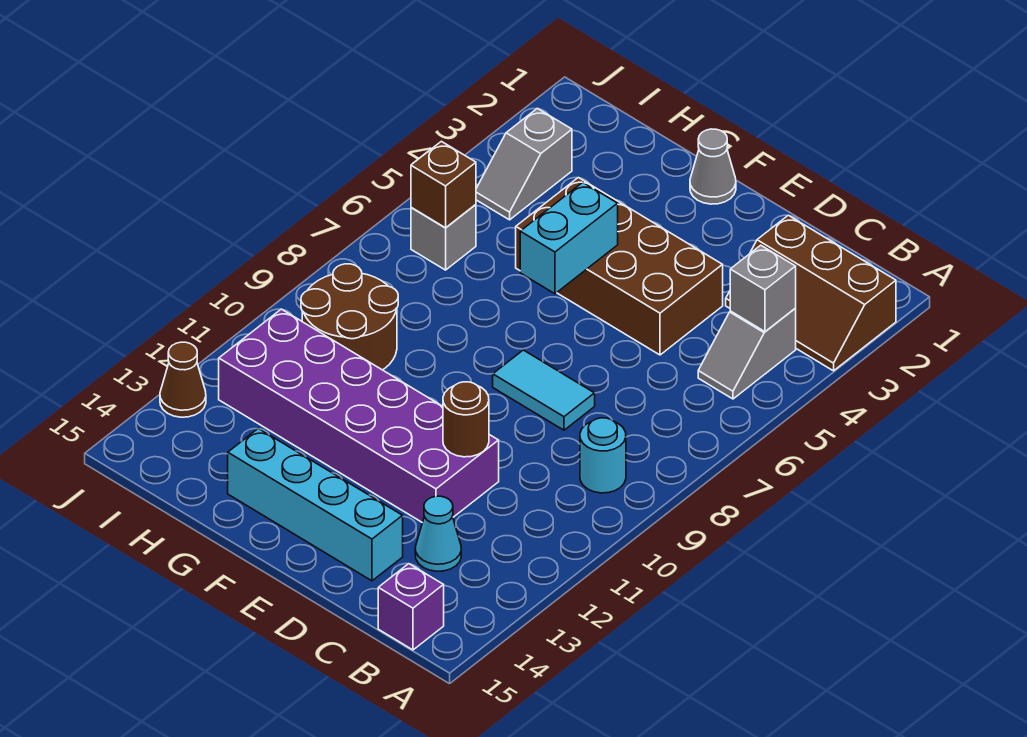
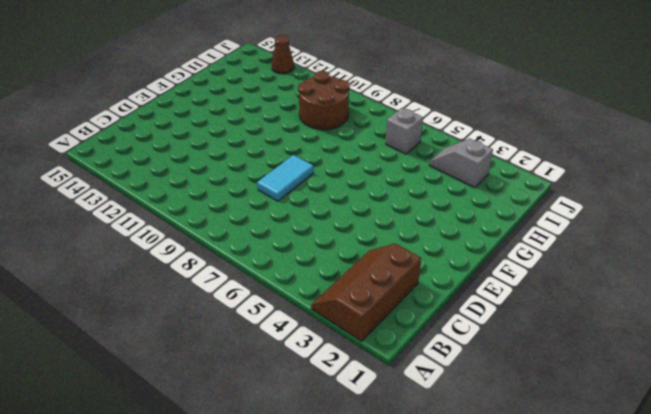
none -> grey 1x2 slope [698,309,796,399]
none -> cyan 1x1 round brick [580,418,626,493]
none -> purple 1x1 brick [378,564,444,650]

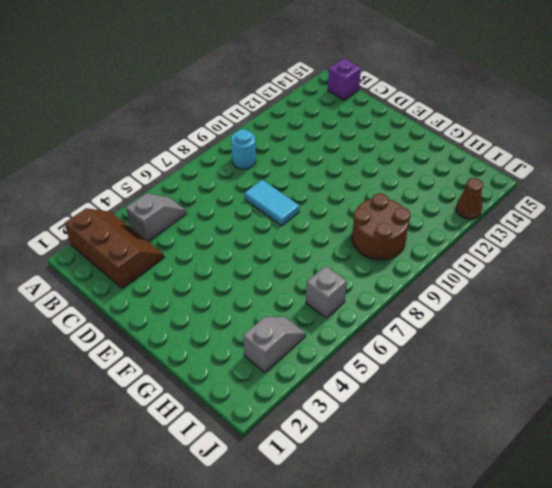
none -> cyan 1x1 cone [415,496,461,571]
none -> brown 2x4 brick [516,178,723,355]
none -> purple 2x6 brick [219,309,499,523]

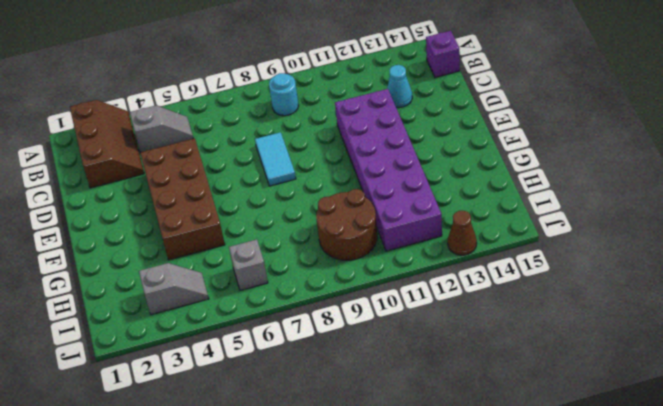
none -> cyan 1x4 brick [228,428,403,581]
none -> grey 1x1 cone [690,129,736,204]
none -> grey 1x1 brick [730,245,796,332]

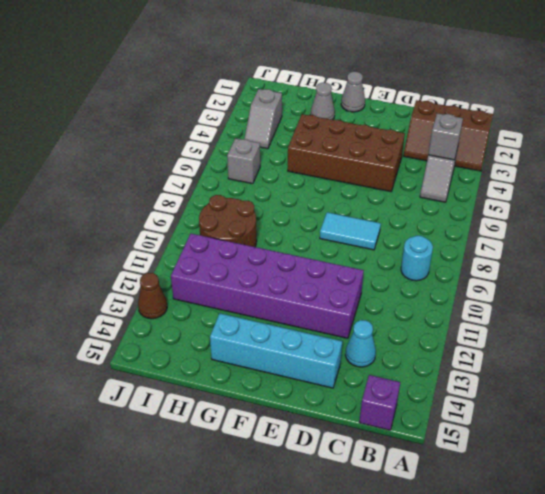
grey 1x1 cone [311,83,335,120] -> none
none -> brown 1x1 round brick [443,382,489,457]
none -> cyan 1x2 brick [520,182,618,294]
none -> brown 1x1 brick [411,141,476,228]

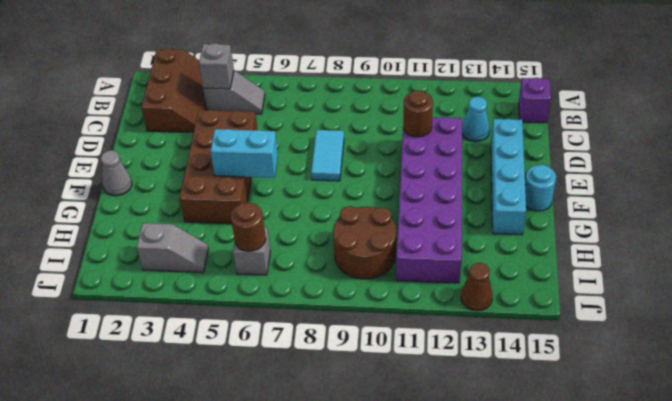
cyan 1x1 round brick [525,165,556,211] -> cyan 1x1 round brick moved to [580,418,626,493]
brown 1x1 round brick [231,203,266,251] -> brown 1x1 brick [411,141,476,228]

